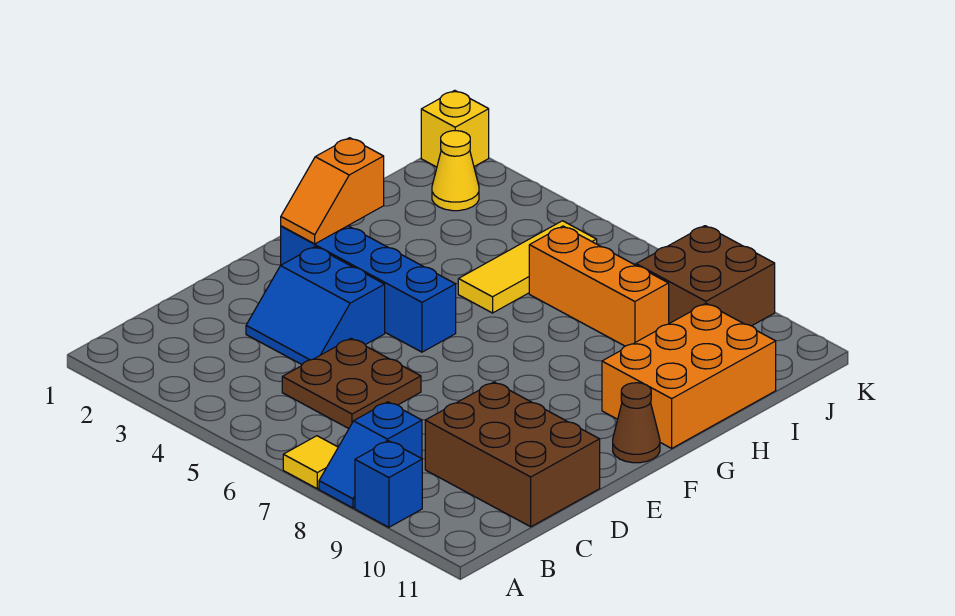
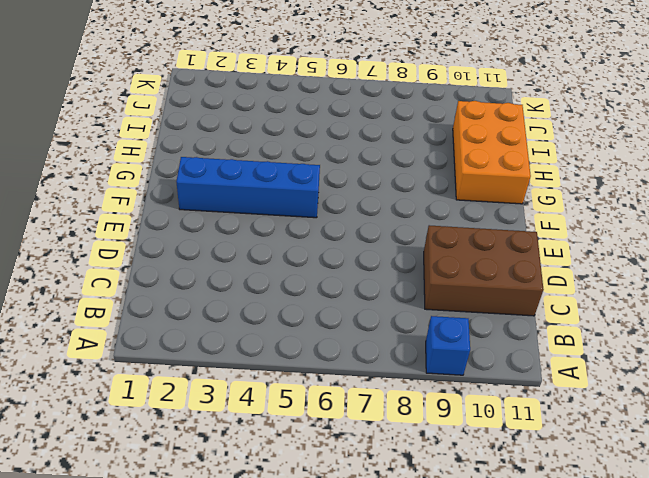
none -> yellow 1x1 tile [283,436,338,489]
none -> blue 1x2 slope [319,402,422,508]
none -> brown 2x2 plate [282,338,421,429]

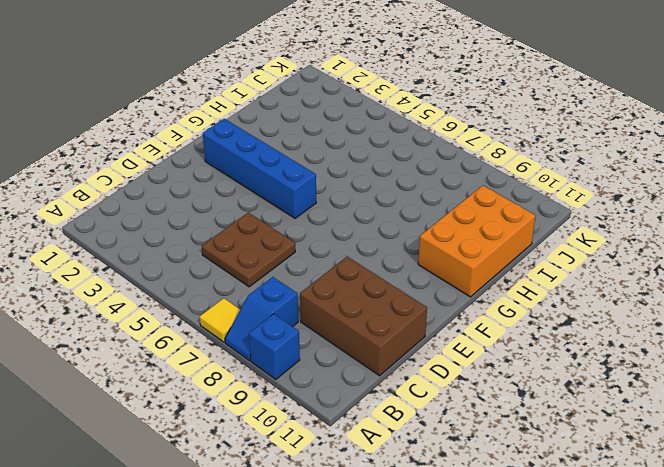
none -> blue 2x2 slope [246,247,385,364]
none -> brown 1x1 cone [613,383,660,463]
none -> yellow 1x3 tile [458,221,597,313]

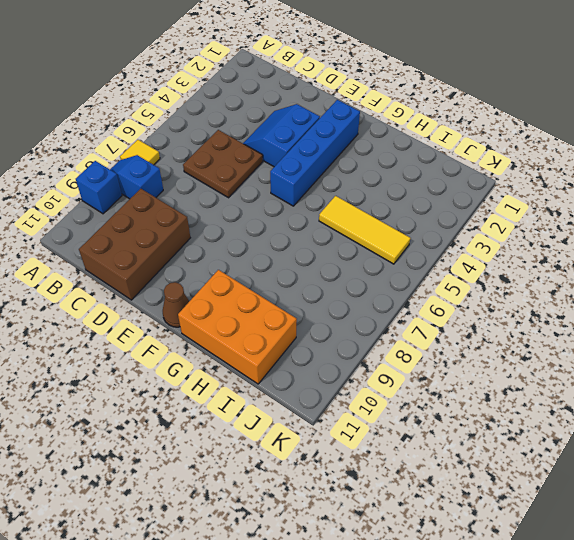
none -> orange 1x3 brick [529,226,669,346]
none -> yellow 1x1 cone [432,131,479,211]
none -> brown 2x2 brick [636,226,775,326]

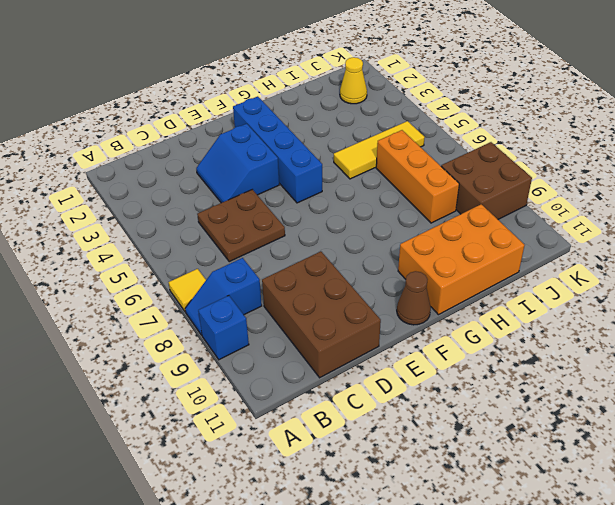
none -> yellow 1x1 brick [421,90,489,167]
none -> orange 1x2 slope [281,138,384,244]

